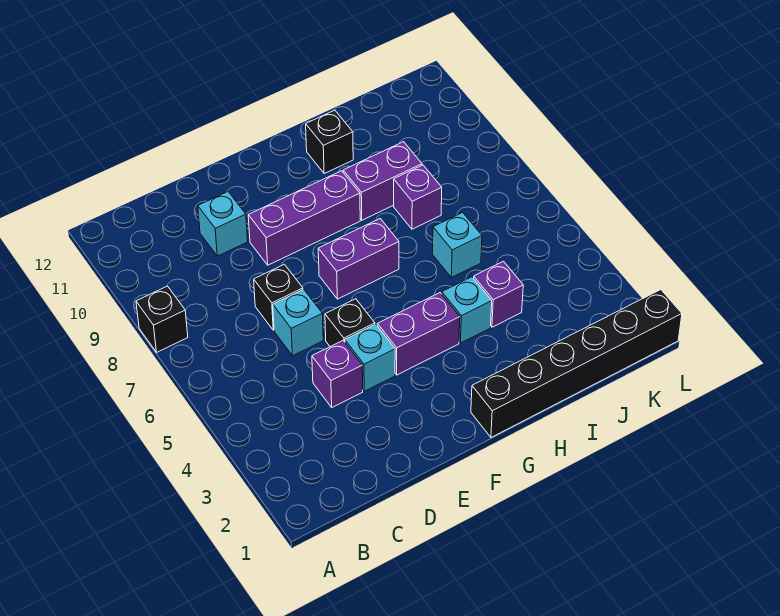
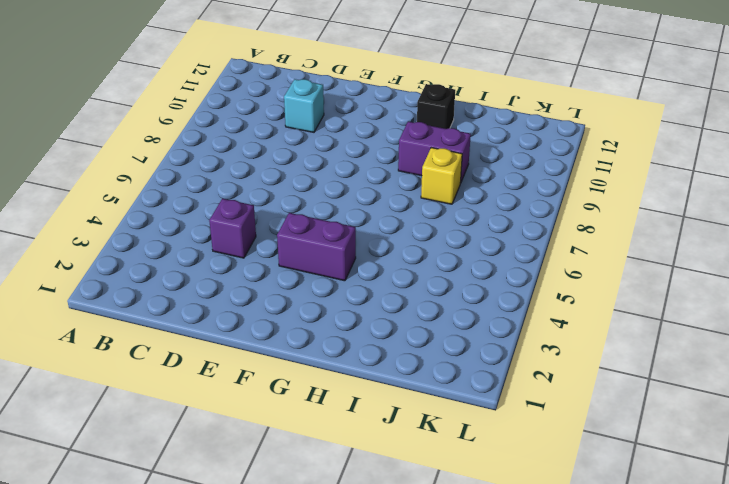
yellow 1x1 brick [421,148,462,204] -> purple 1x1 brick [394,165,442,229]
none -> black 1x1 brick [136,286,188,352]
none -> cyan 1x1 brick [273,289,323,356]
none -> black 1x1 brick [254,264,303,330]

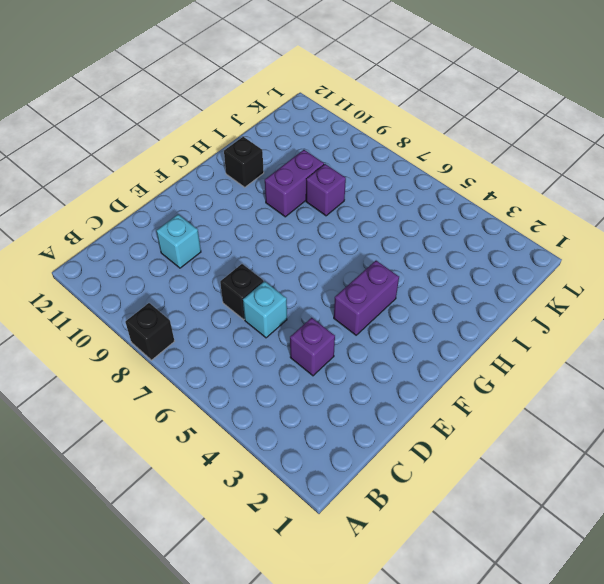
none -> cyan 1x1 brick [345,324,395,391]
none -> black 1x1 brick [325,299,375,347]
none -> purple 1x3 brick [248,171,360,265]

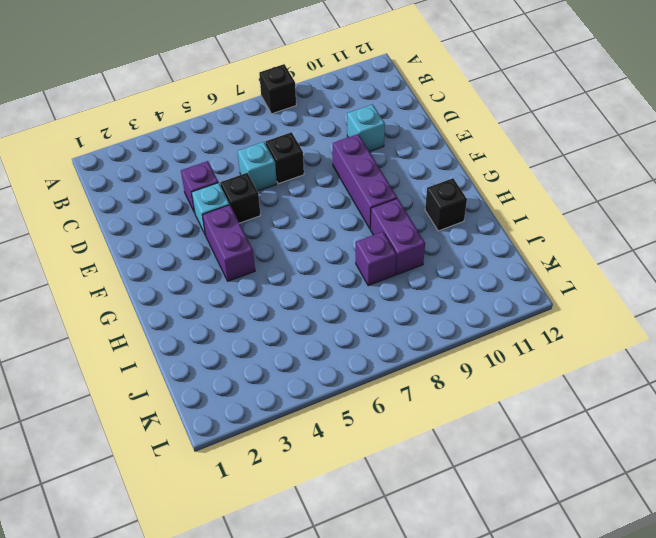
none -> purple 1x2 brick [318,219,399,299]
none -> black 1x6 brick [471,290,682,437]
none -> cyan 1x1 brick [442,277,492,343]

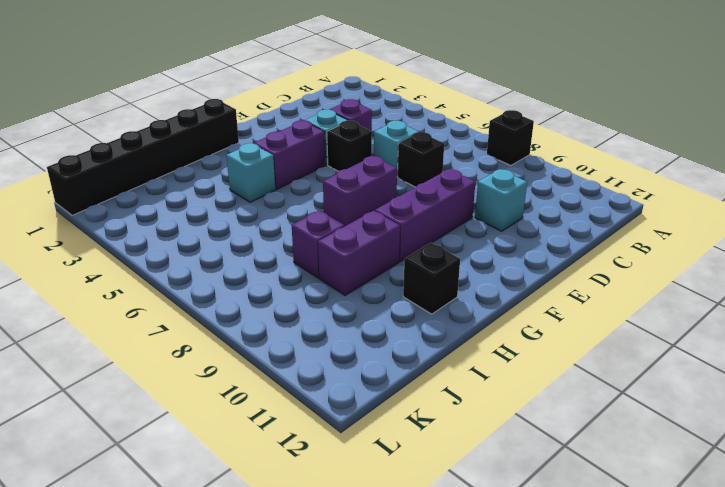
none -> purple 1x1 brick [474,261,523,327]
none -> cyan 1x1 brick [433,212,482,278]

